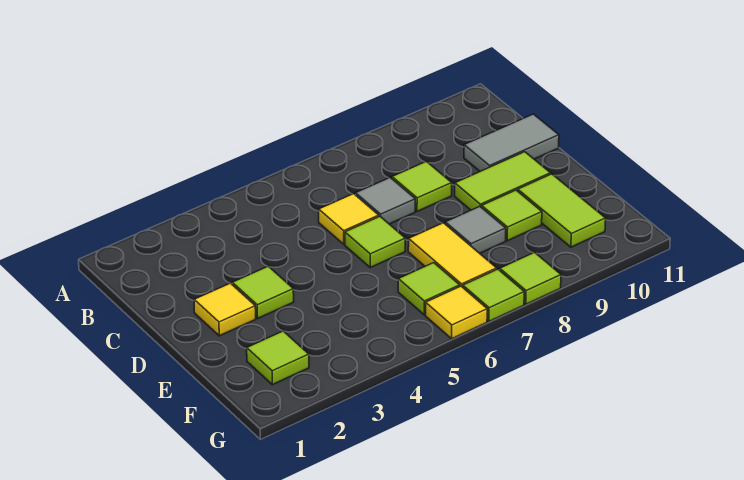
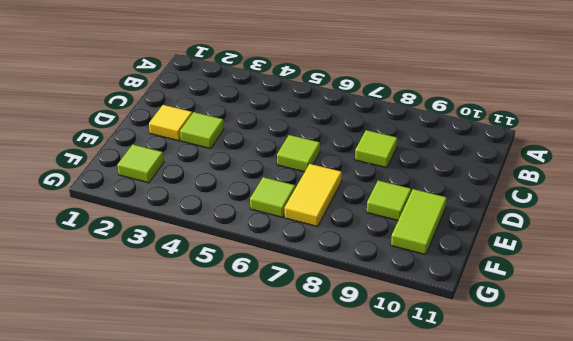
none -> yellow 1x1 tile [319,194,379,244]
none -> grey 1x1 tile [356,178,415,224]
none -> grey 1x2 tile [464,114,559,171]

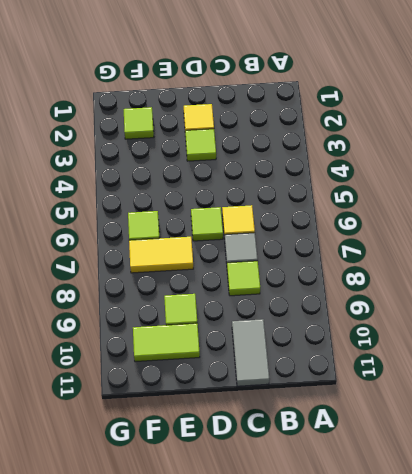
none -> lime 1x2 tile [455,152,551,210]
none -> grey 1x1 tile [445,206,506,253]
none -> yellow 1x1 tile [425,286,487,339]

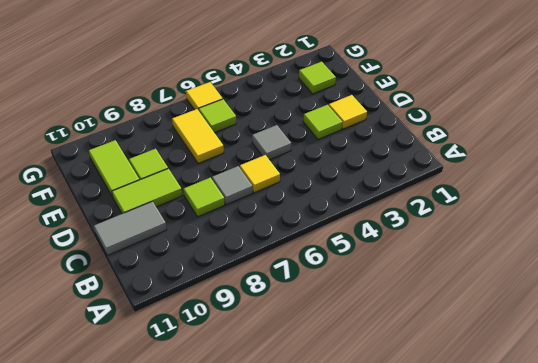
grey 1x1 tile [252,125,291,160] -> grey 1x1 tile moved to [445,206,506,253]
none -> lime 1x1 tile [345,217,405,268]
none -> lime 1x1 tile [463,269,524,321]
none -> lime 1x1 tile [500,252,561,304]

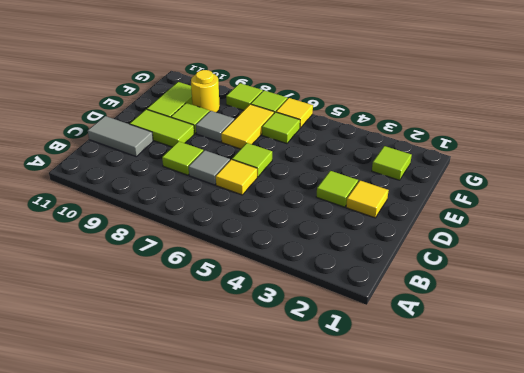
yellow 1x1 round brick [191,70,220,113] -> none

